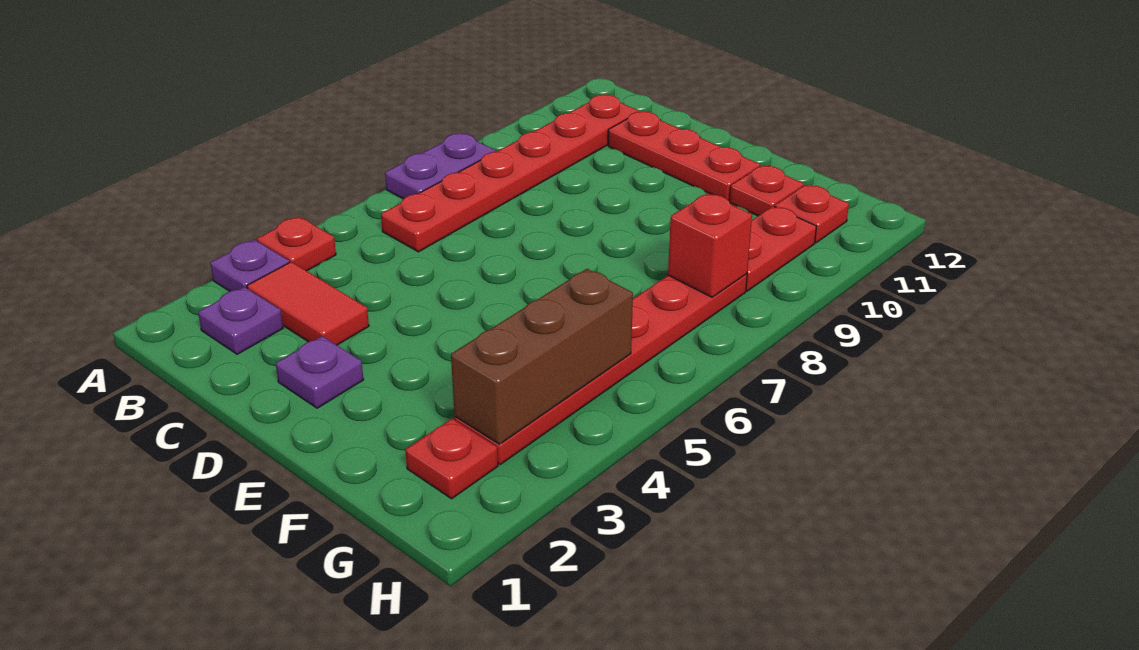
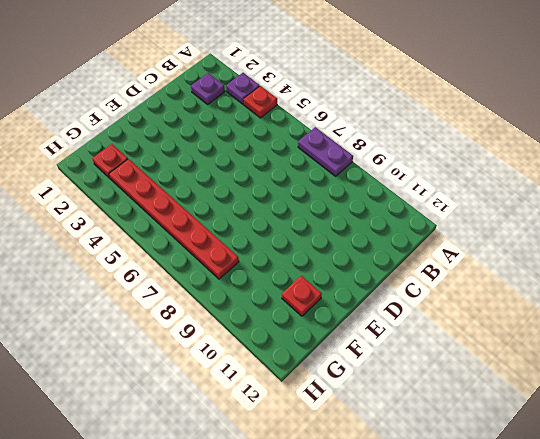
none -> red 1x2 tile [247,262,369,345]
none -> red 1x6 plate [381,95,639,252]
none -> red 1x3 plate [608,111,760,201]

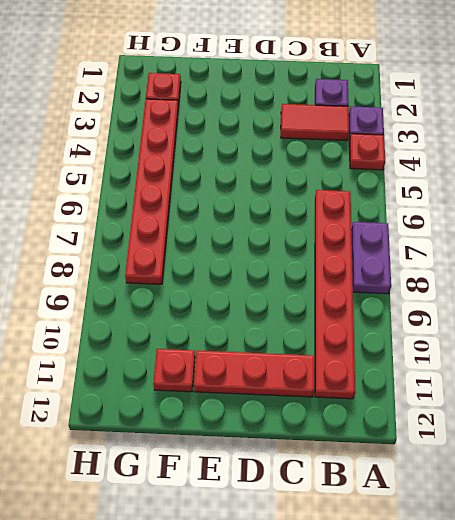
none -> purple 1x1 plate [276,336,364,408]
none -> red 1x2 plate [746,206,816,291]
none -> red 1x1 plate [775,185,849,243]

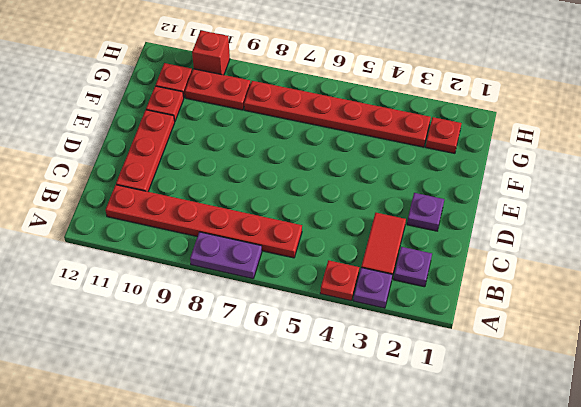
red 1x1 brick [192,31,230,75] -> red 1x1 brick moved to [668,193,752,297]
none -> brown 1x3 brick [451,269,633,444]

